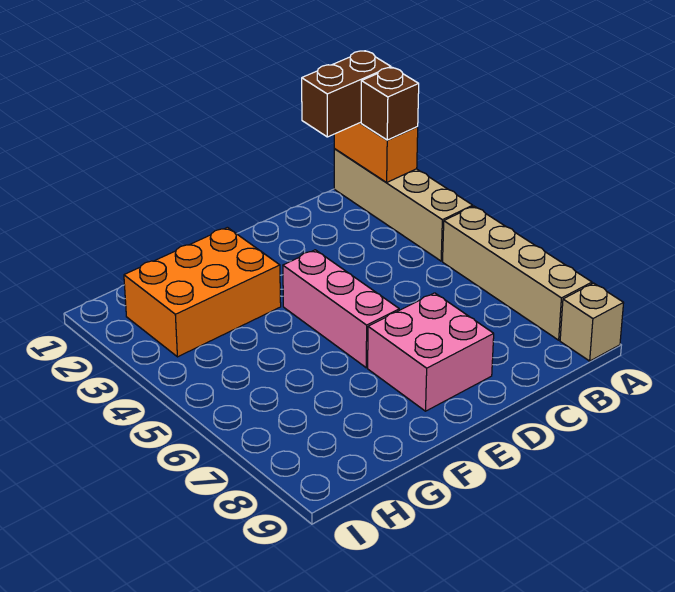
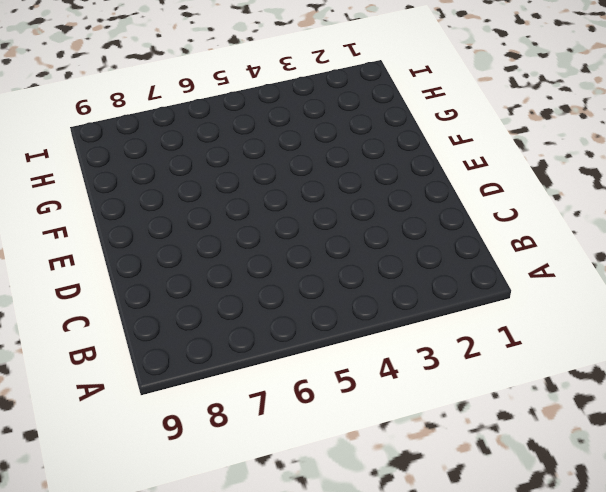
none -> tan 1x4 brick [334,149,473,261]
none -> tan 1x4 brick [443,206,592,340]

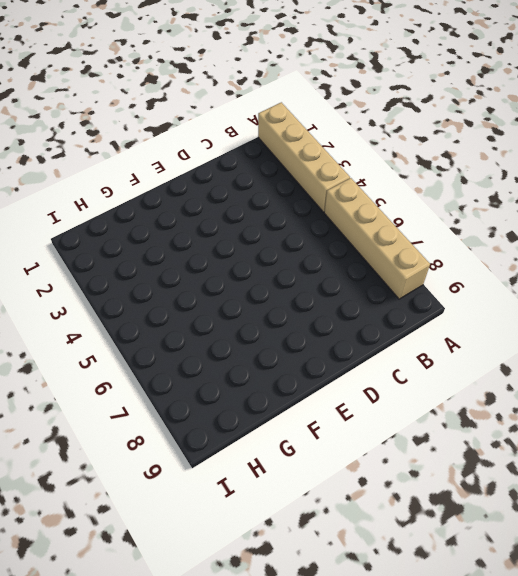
none -> tan 1x1 brick [560,283,624,361]
none -> pink 2x2 brick [368,293,494,411]

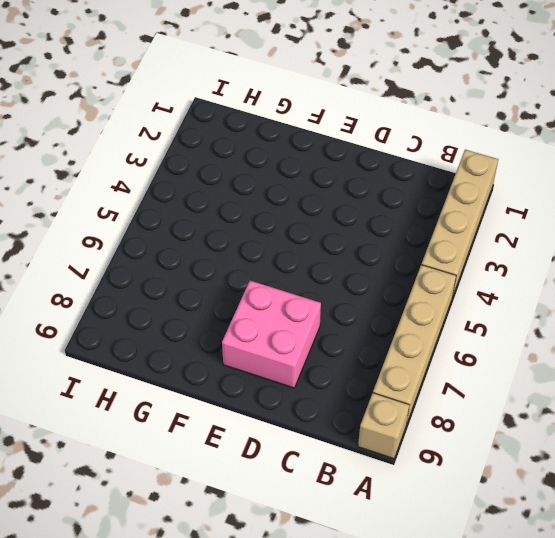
none -> pink 1x3 brick [283,250,399,368]
none -> orange 2x3 brick [124,227,281,357]

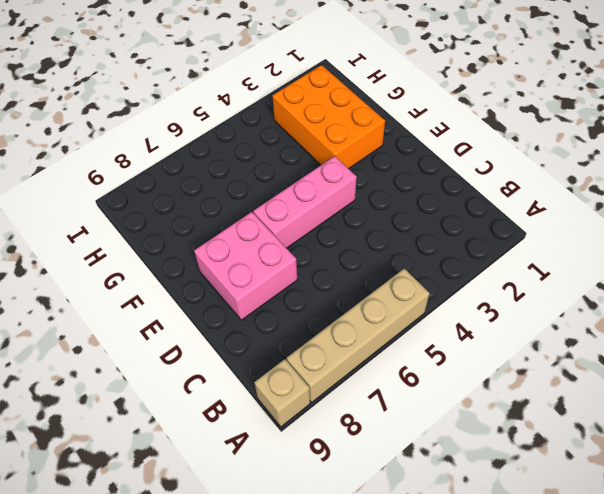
none -> tan 1x4 brick [334,149,473,261]
none -> orange 1x2 brick [334,122,418,183]

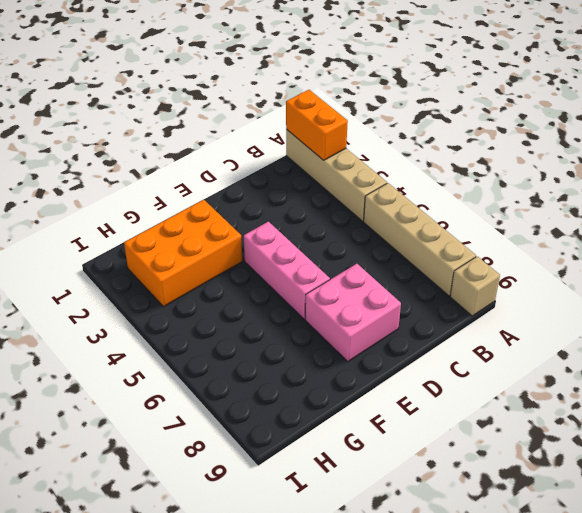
none -> brown 1x2 brick [302,51,391,137]
none -> brown 1x1 brick [361,67,419,140]

